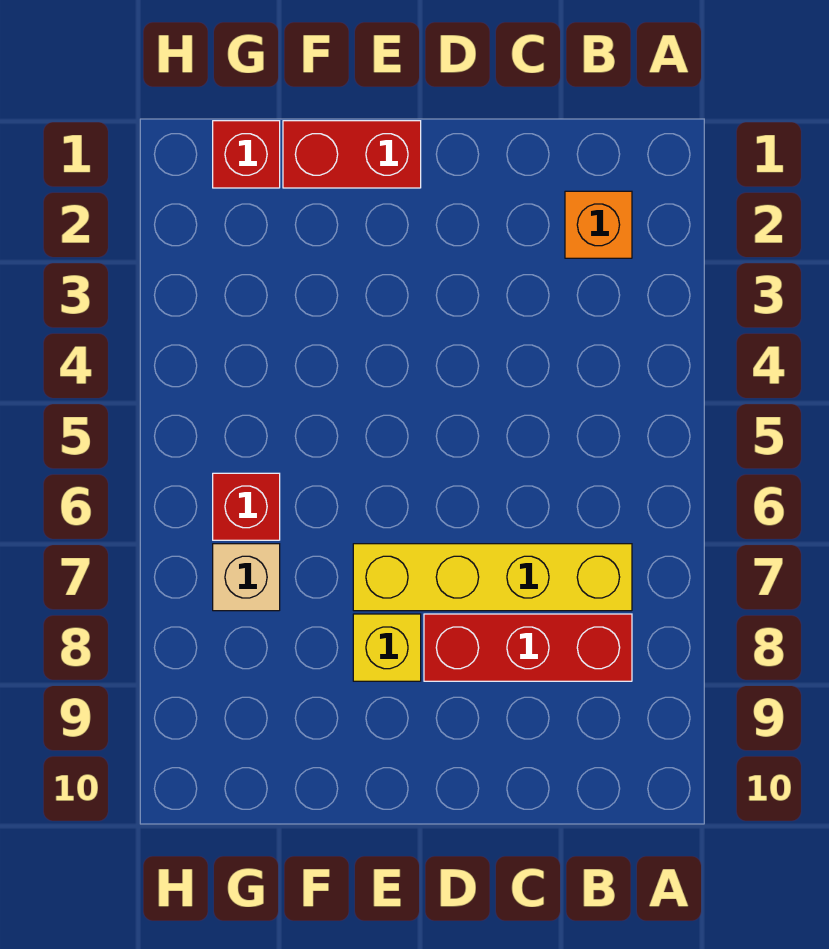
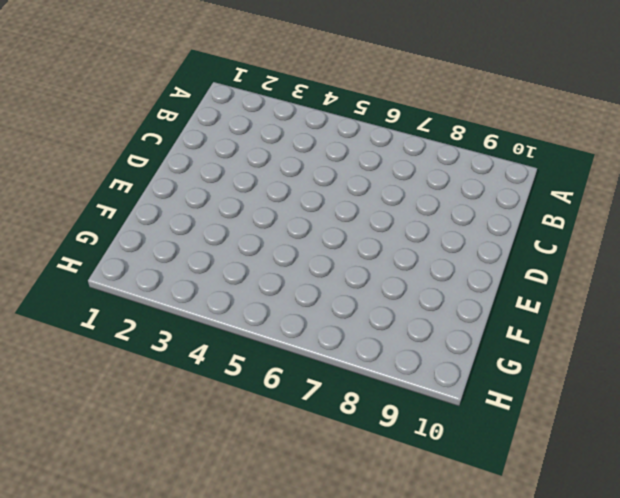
none -> orange 1x1 brick [565,191,632,258]
none -> yellow 1x4 brick [353,544,632,611]

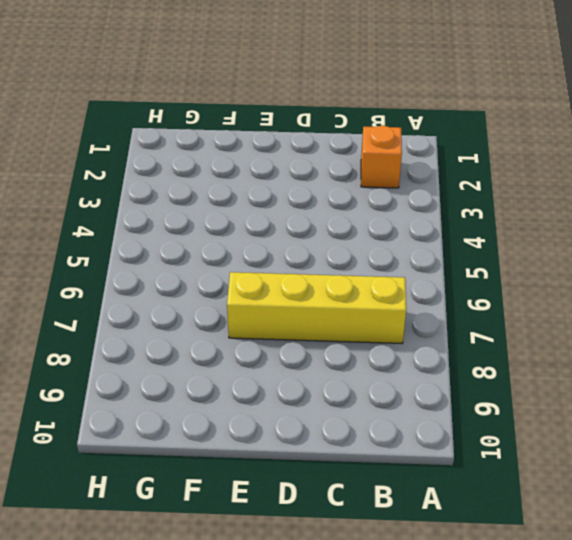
none -> red 1x3 brick [424,614,632,681]
none -> red 1x2 brick [283,121,421,188]

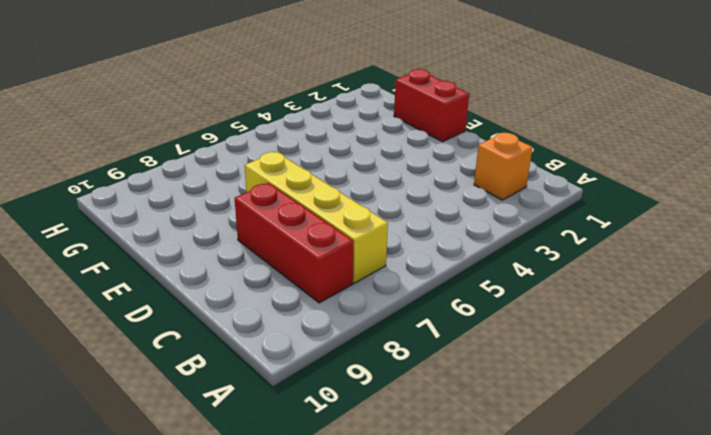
none -> yellow 1x1 brick [353,614,421,681]
none -> red 1x1 brick [213,121,280,188]

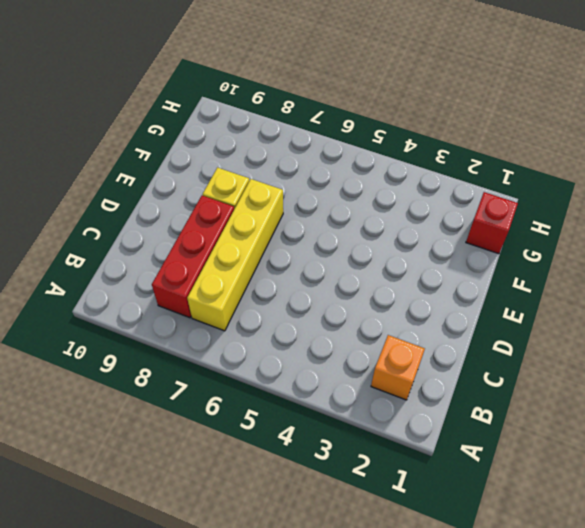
none -> red 1x2 brick [283,121,421,188]
none -> red 1x1 brick [213,473,280,540]

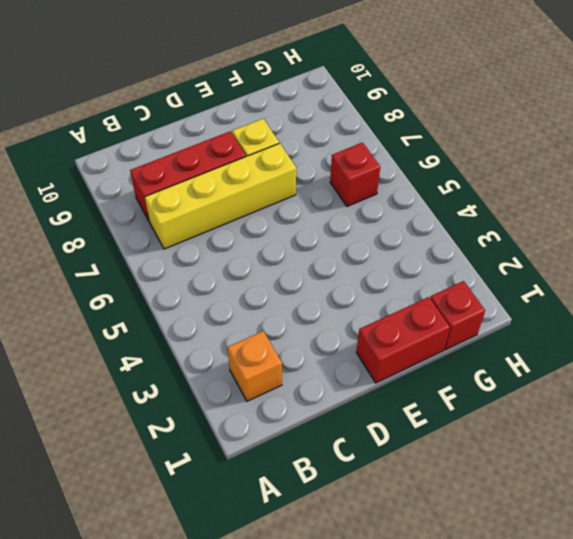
none -> tan 1x1 brick [213,544,280,611]

